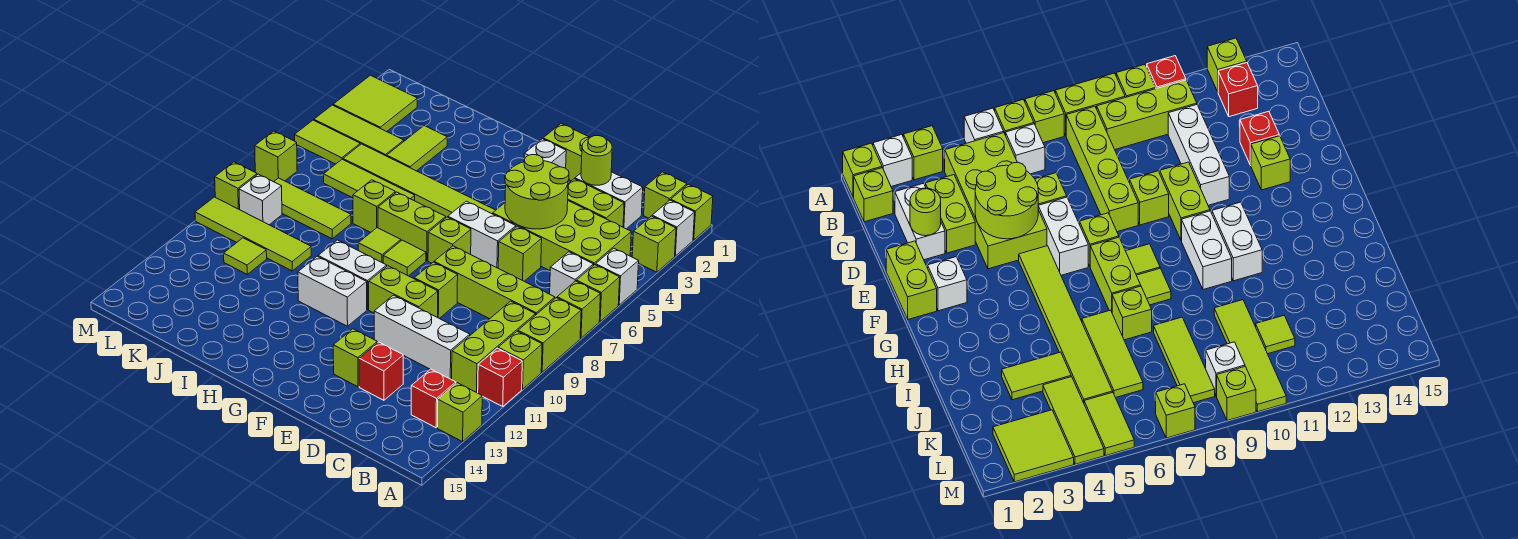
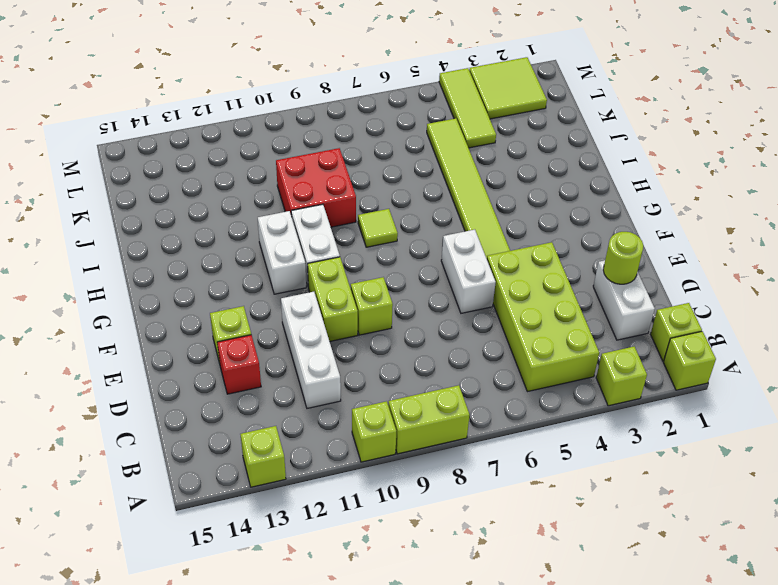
red 2x2 brick [276,148,356,227] -> lime 1x4 tile [195,197,311,271]
none -> white 1x1 brick [652,200,695,256]
none -> white 1x1 brick [596,248,639,305]
none -> lime 1x1 brick [576,265,620,321]
none -> lime 1x1 brick [557,281,600,338]

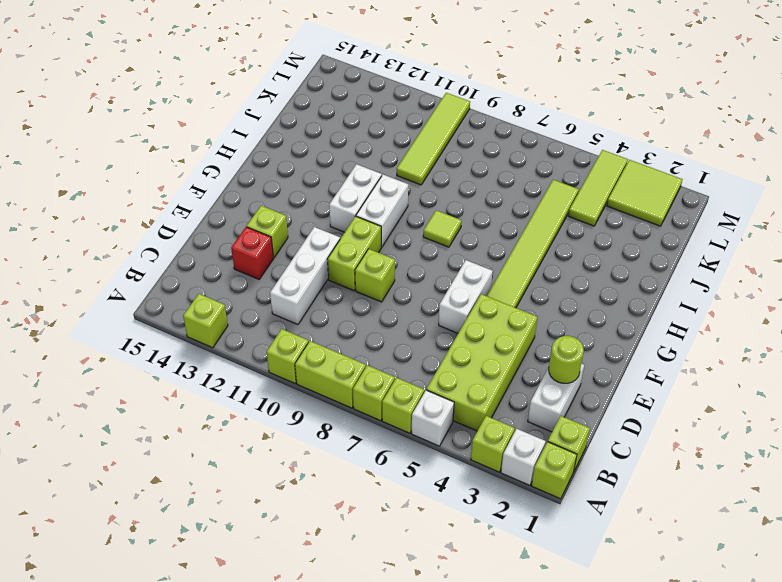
none -> red 1x1 brick [478,348,522,406]
none -> white 1x1 brick [550,252,593,298]
none -> lime 1x4 brick [434,246,555,319]
none -> lime 1x3 brick [452,301,535,392]

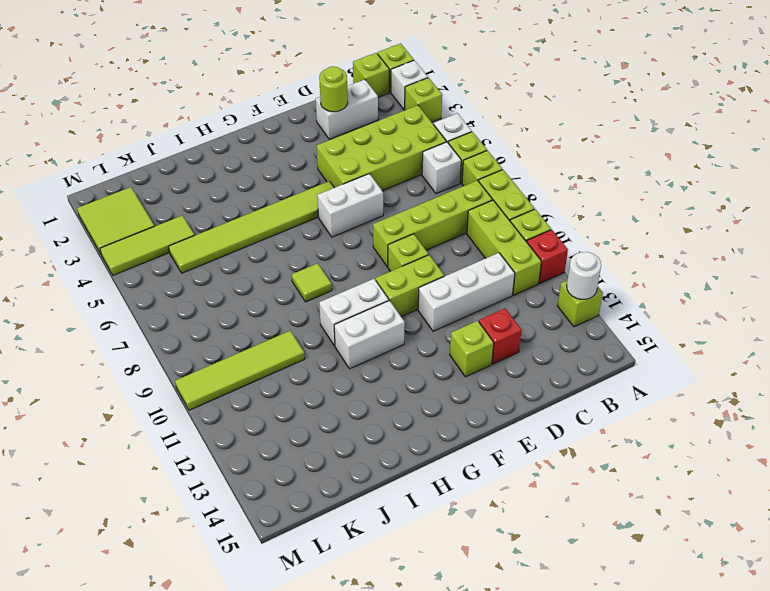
white 1x1 round brick [567,252,601,299] -> none
none -> red 1x1 brick [411,369,456,428]
none -> lime 1x2 brick [568,179,624,227]
none -> lime 1x1 brick [498,226,542,281]
none -> lime 1x2 brick [543,124,590,181]

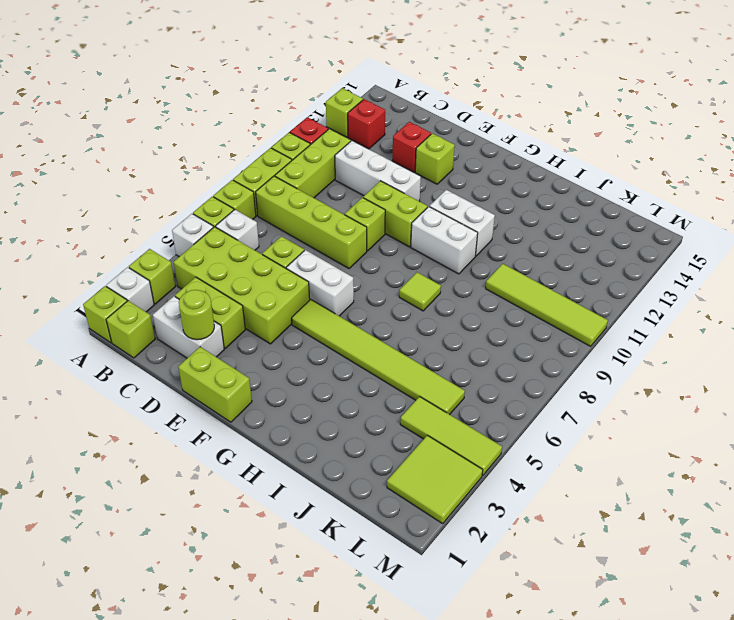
none -> white 1x1 brick [524,139,566,168]
none -> lime 1x1 brick [428,217,471,263]
none -> lime 1x2 brick [378,192,446,261]
none -> lime 1x1 tile [383,240,426,276]

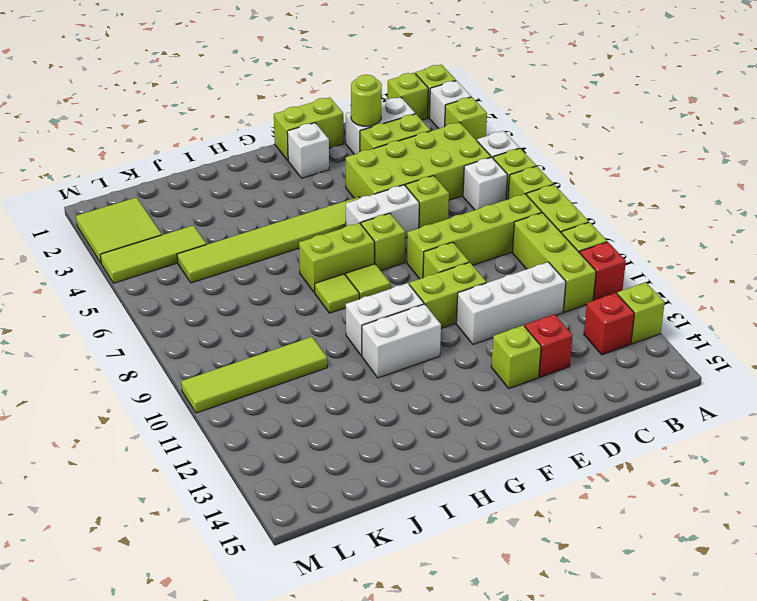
none -> lime 1x3 tile [324,159,415,201]
none -> lime 1x1 brick [353,180,395,233]
none -> lime 1x2 tile [387,126,447,171]
none -> lime 1x3 tile [274,178,351,239]

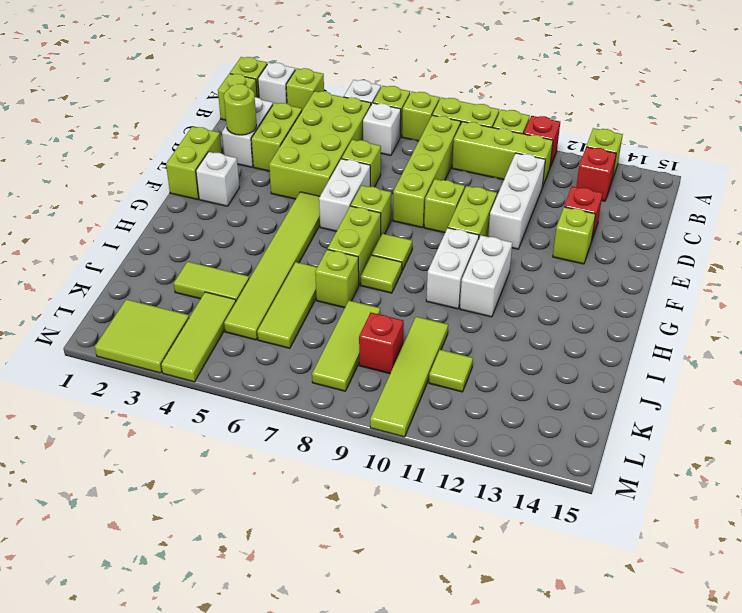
red 1x1 brick [359,313,404,374] -> none
none -> lime 1x2 tile [295,120,360,164]
none -> white 1x1 brick [239,174,282,225]
none -> lime 1x1 brick [255,131,297,182]
none -> lime 1x1 brick [215,162,257,210]

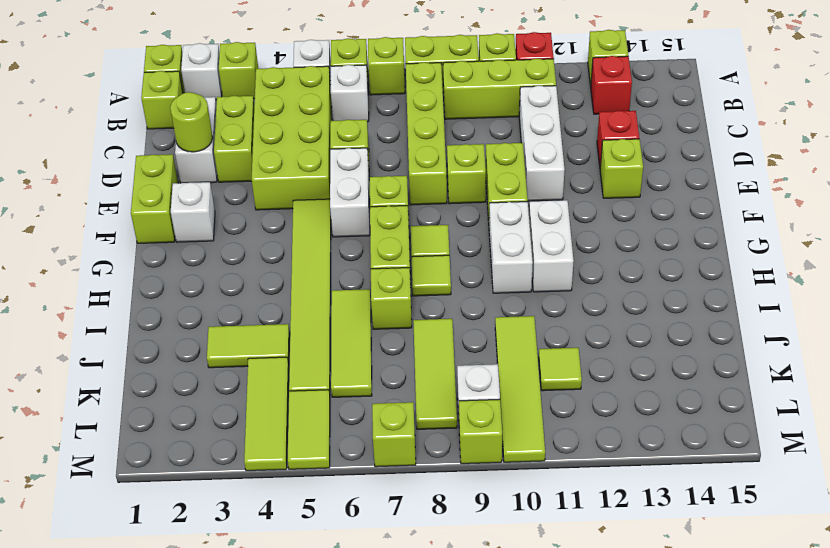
none -> lime 2x2 tile [333,75,417,132]
none -> lime 2x2 round brick [505,155,569,229]

